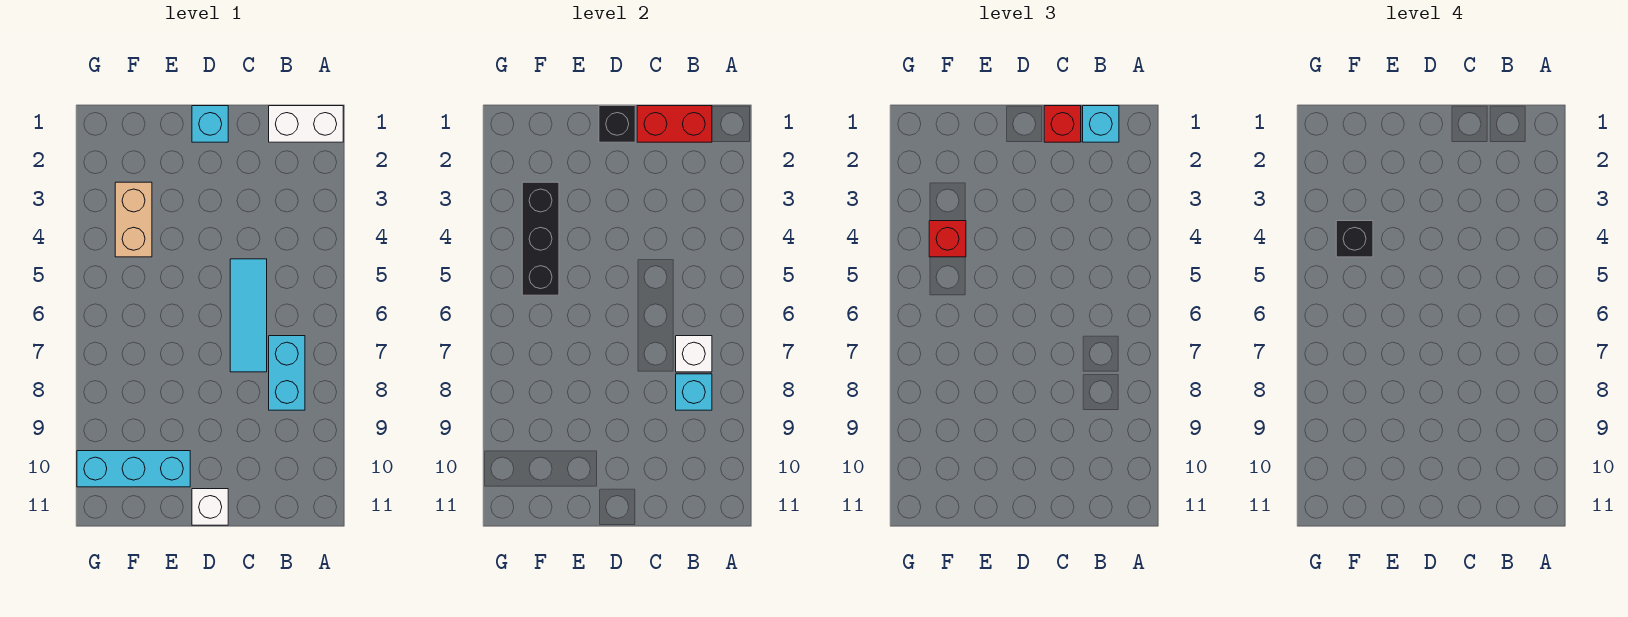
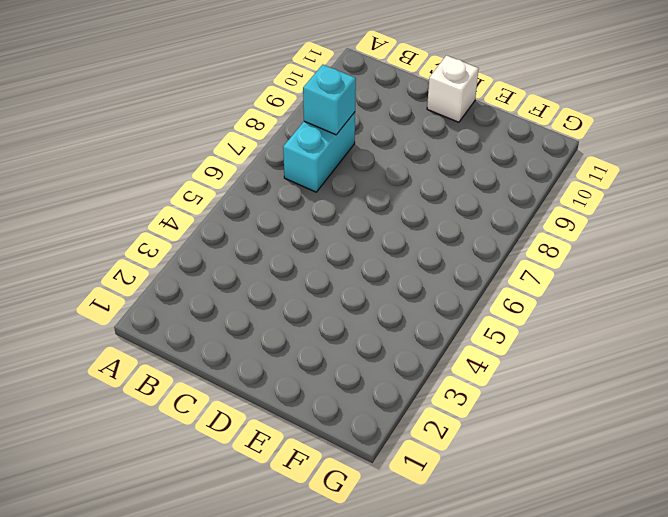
none -> white 1x2 brick [269,106,343,142]
none -> cyan 1x3 tile [230,259,267,372]
none -> cyan 1x1 brick [192,106,228,142]

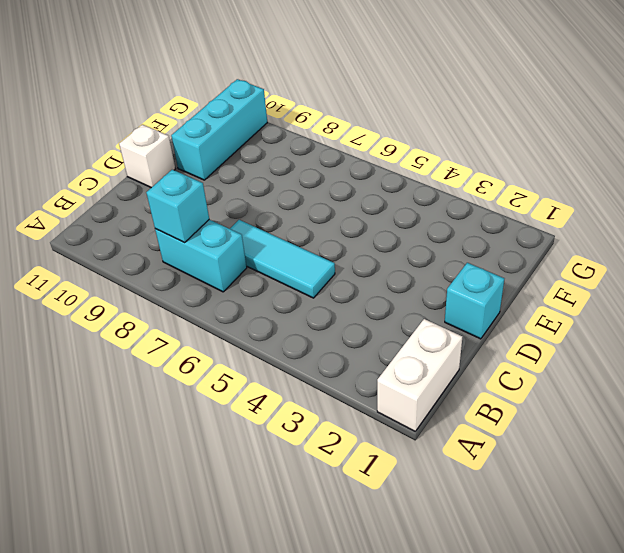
none -> tan 1x2 brick [115,182,152,257]
none -> red 1x2 brick [637,106,712,142]
none -> white 1x1 brick [676,336,712,372]

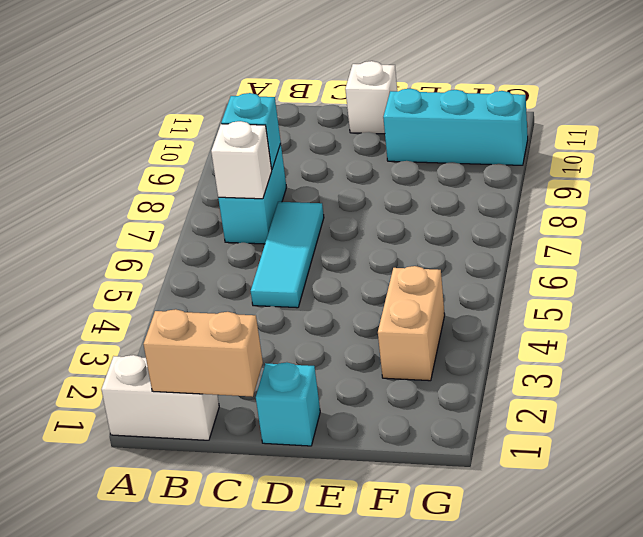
tan 1x2 brick [143,309,263,397] -> red 1x2 brick [637,106,712,142]
none -> black 1x1 brick [599,106,635,142]
none -> black 1x3 brick [522,182,559,295]
none -> cyan 1x1 brick [1083,106,1119,142]

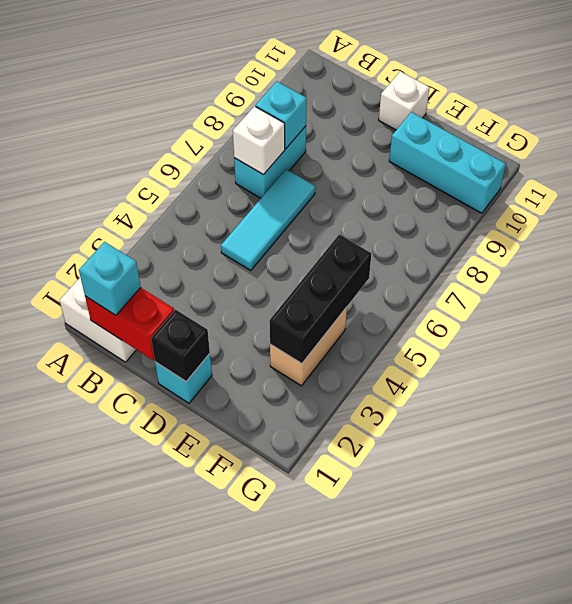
none -> red 1x1 brick [1044,106,1081,142]
none -> red 1x1 brick [929,221,966,257]
none -> black 1x1 brick [1336,221,1373,257]

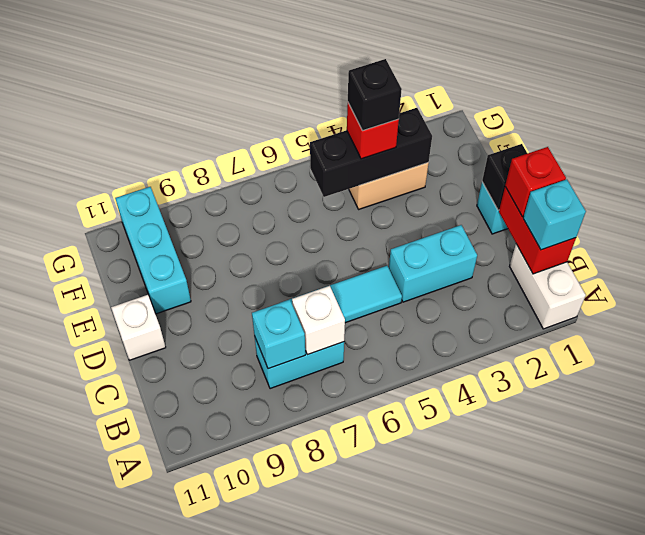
cyan 1x2 brick [389,225,477,302] -> none

